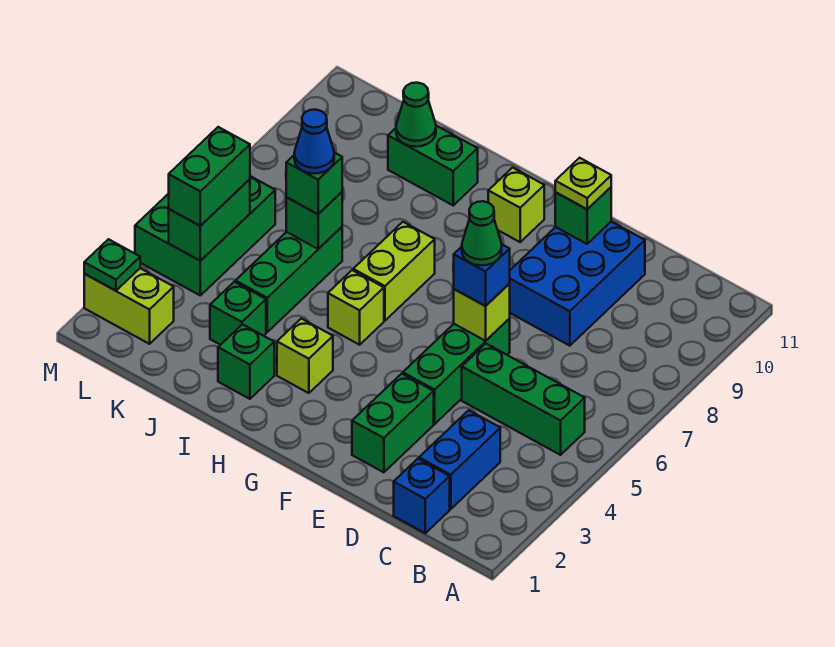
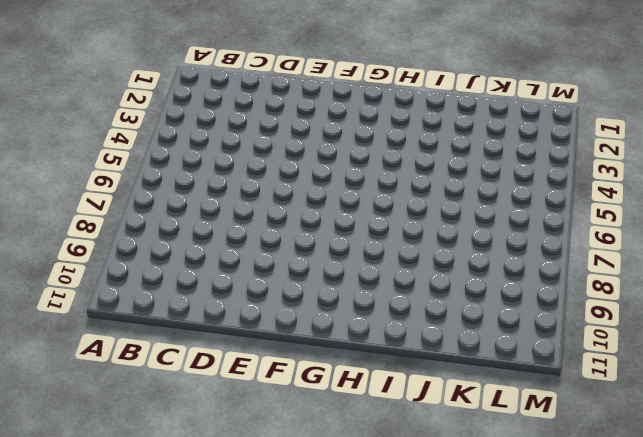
none -> green 1x3 brick [462,344,585,455]
none -> blue 1x1 brick [394,459,450,533]
none -> blue 1x2 brick [419,410,500,509]

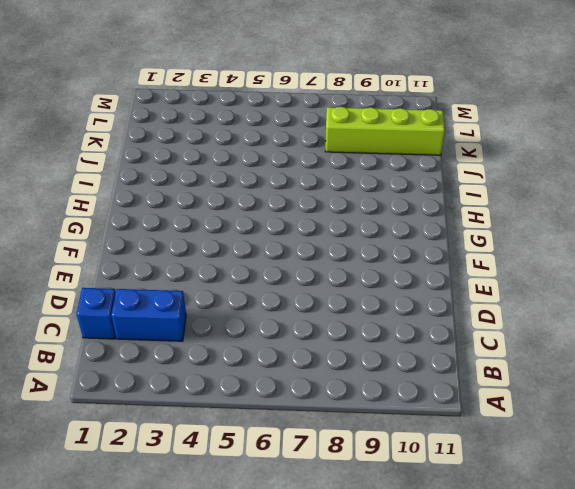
lime 1x4 brick [325,107,445,155] -> none
none -> green 1x3 brick [462,344,585,455]
none -> blue 2x3 brick [509,222,645,346]
none -> green 1x2 brick [352,374,434,472]

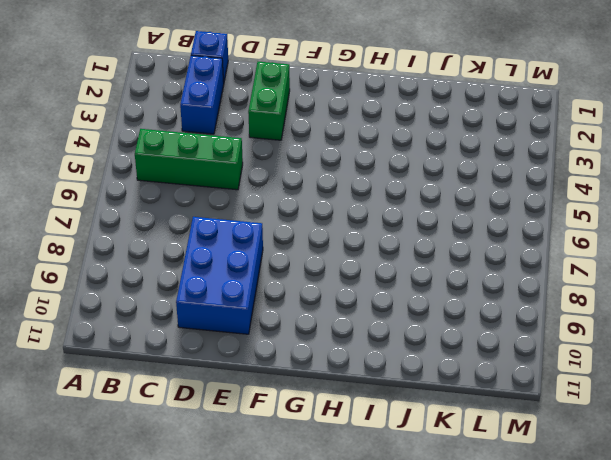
none -> green 1x3 brick [403,319,510,424]
none -> lime 1x1 brick [488,168,544,242]
none -> lime 1x1 brick [277,318,333,393]

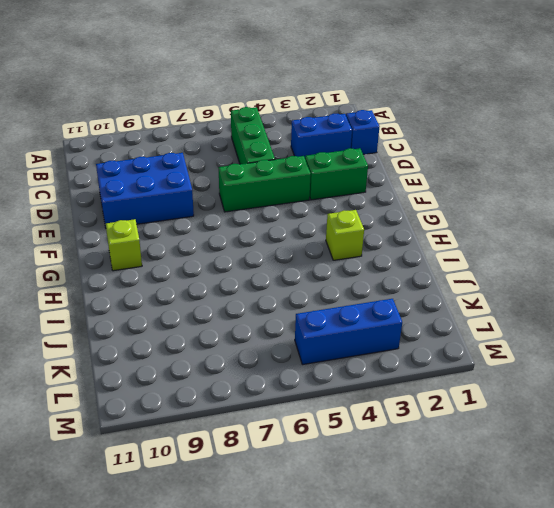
blue 1x3 brick [295,299,402,365] -> green 2x3 brick [135,176,275,295]
none -> lime 1x1 brick [328,270,384,345]
none -> lime 1x2 brick [353,222,435,320]
none -> green 1x1 brick [218,324,274,399]

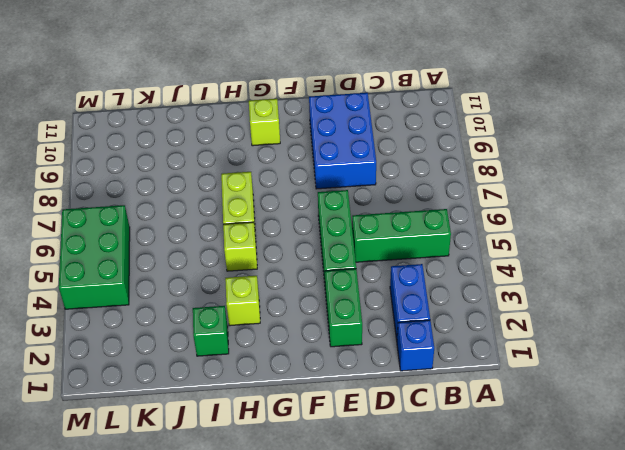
none -> green 1x2 brick [388,126,478,205]
none -> green 1x1 brick [210,282,266,345]
none -> green 1x3 brick [235,227,342,332]

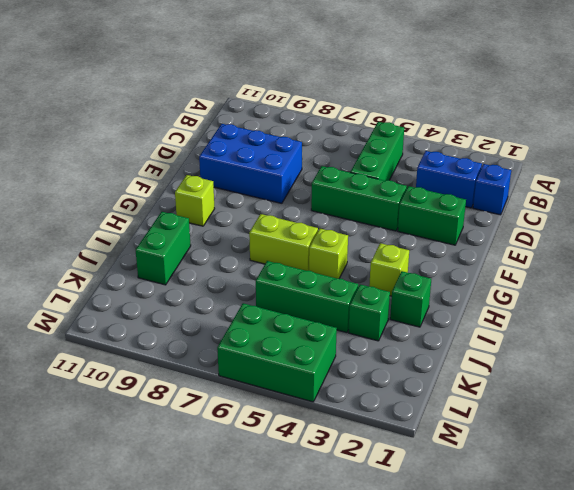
none -> lime 1x2 brick [84,268,174,344]
none -> lime 1x1 brick [454,284,510,341]
none -> green 1x1 brick [555,187,611,244]

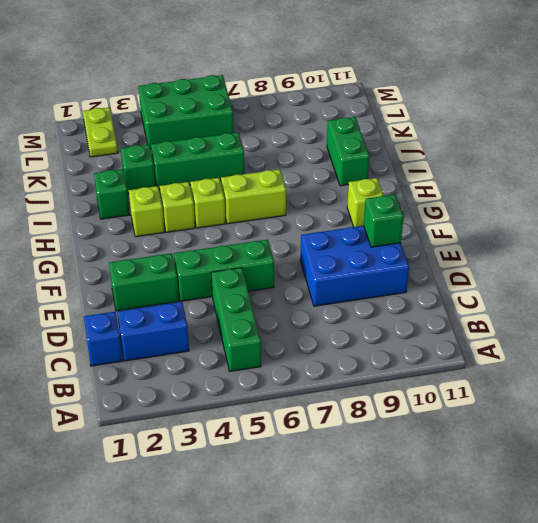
lime 1x1 brick [160,182,195,232] -> lime 1x1 brick moved to [454,284,510,341]
lime 1x2 plate [83,107,118,157] -> lime 1x2 brick [84,268,174,344]
none -> green 1x1 brick [286,192,342,249]
none -> green 1x1 cone [396,83,436,147]
none -> green 1x2 brick [169,179,250,261]

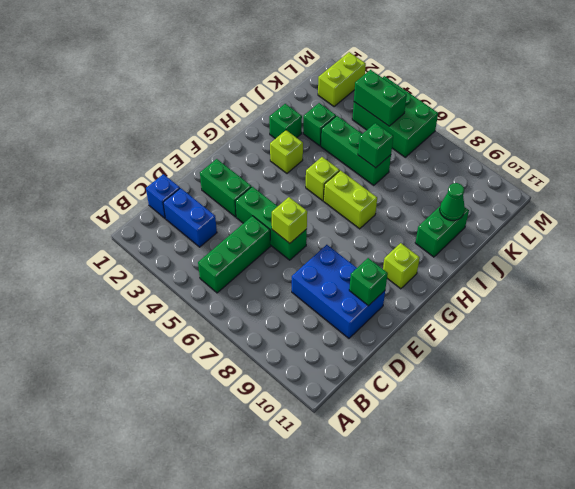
none -> green 1x1 plate [84,239,140,291]
none -> blue 1x1 brick [454,245,510,306]
none -> lime 1x1 plate [555,158,611,209]

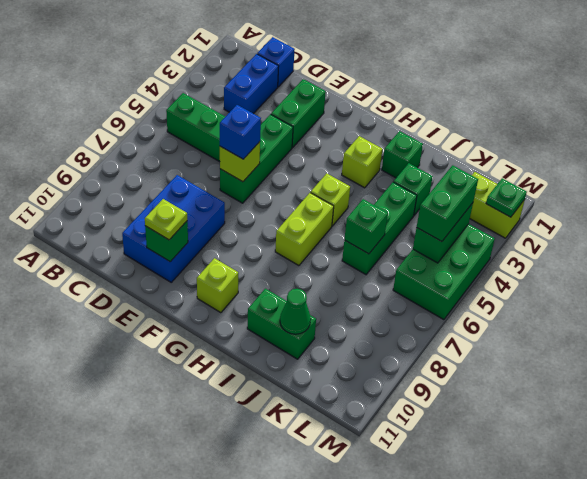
none -> green 1x1 brick [286,152,342,214]
none -> green 1x1 cone [462,201,502,265]
none -> blue 1x1 cone [294,110,334,174]

